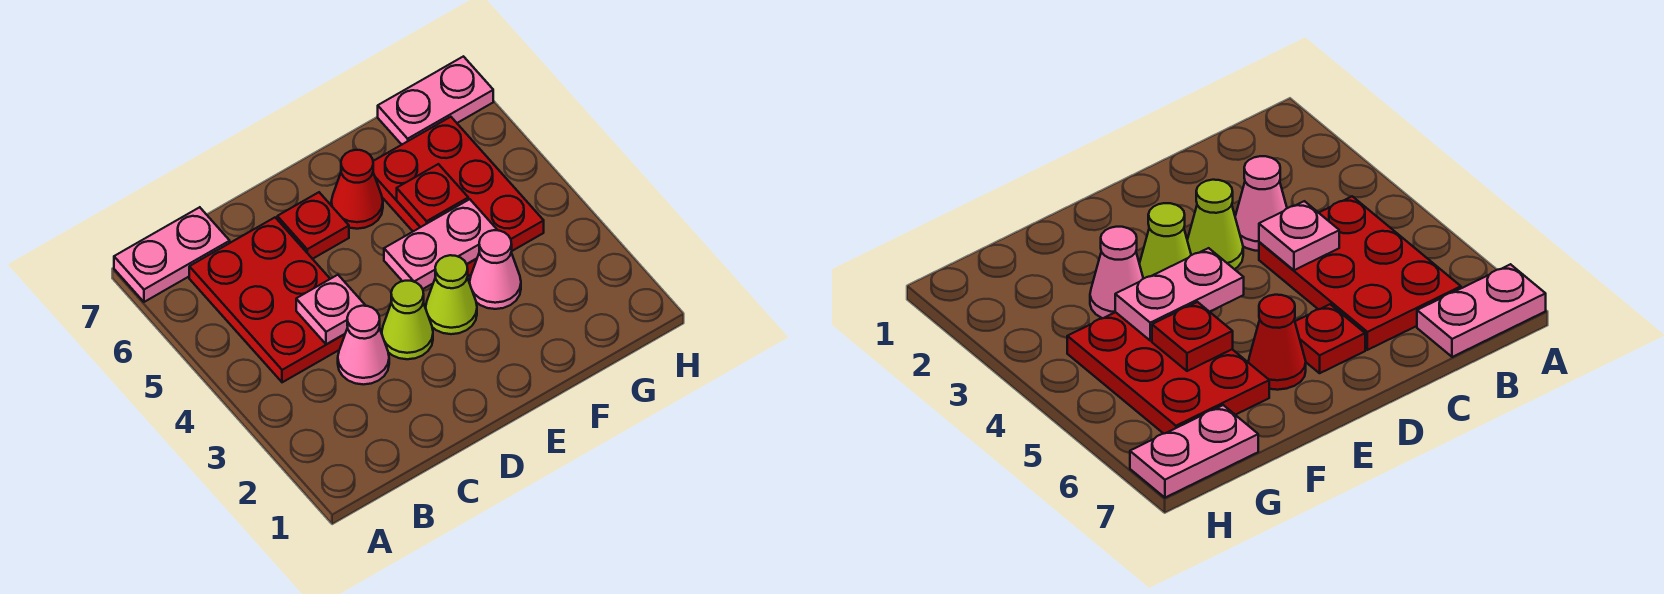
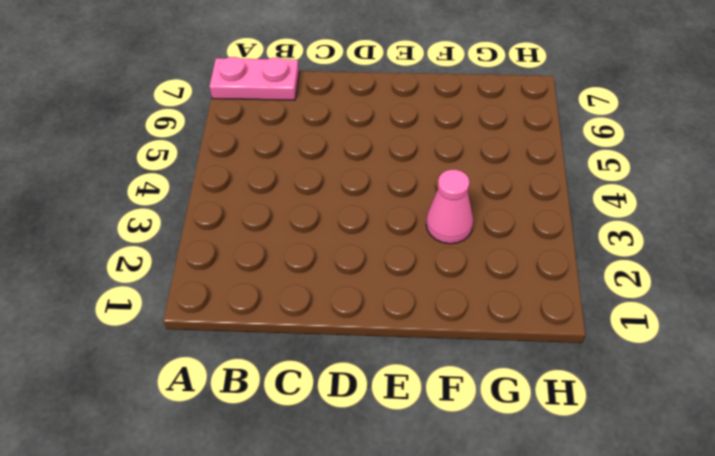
none -> red 2x3 plate [189,218,345,382]
none -> pink 1x1 cone [338,306,389,385]
none -> lime 1x1 cone [382,281,433,359]

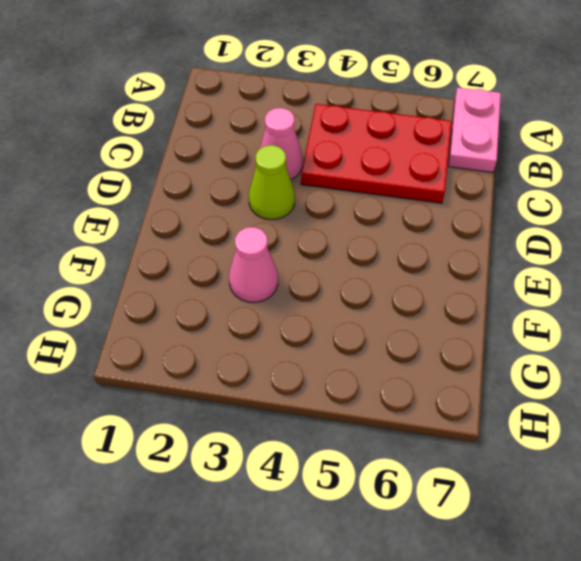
none -> red 1x1 plate [277,192,349,259]
none -> lime 1x1 cone [426,255,477,334]
none -> red 1x1 cone [331,150,383,229]

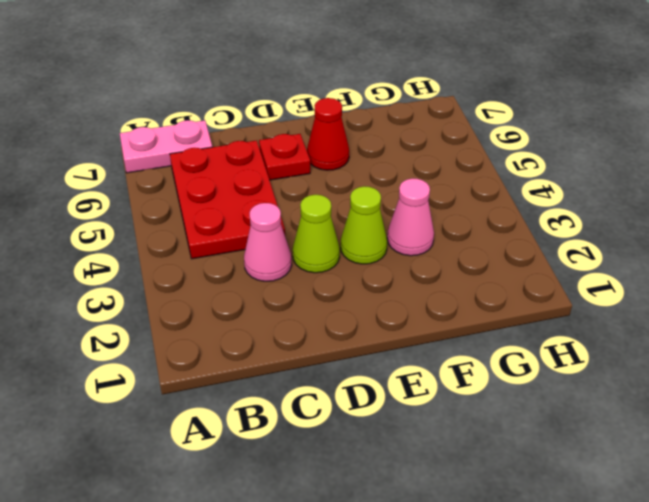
none -> red 2x3 plate [373,117,544,276]
none -> pink 1x2 plate [378,56,493,145]
none -> pink 1x1 plate [296,275,366,344]

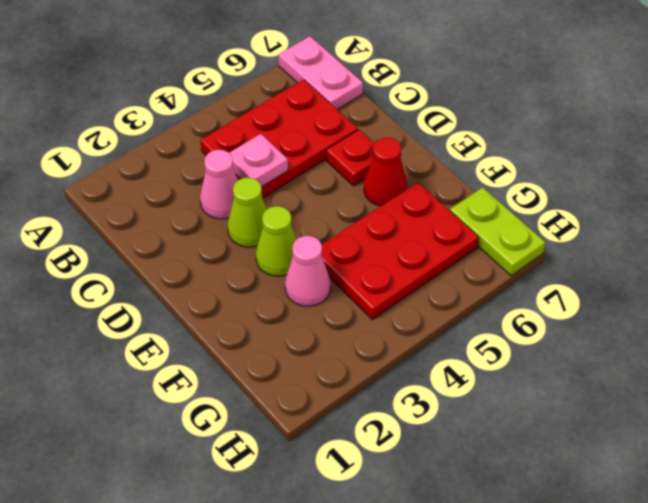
lime 1x2 plate [450,187,545,276] -> pink 1x2 plate [378,56,493,145]
none -> pink 1x2 plate [384,199,497,289]
none -> red 1x1 plate [397,164,468,227]

